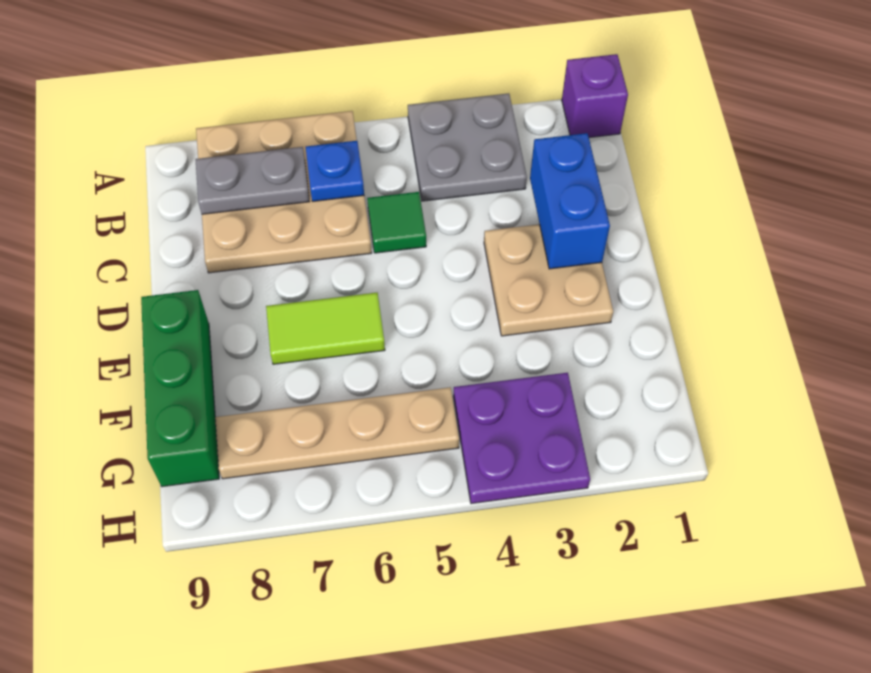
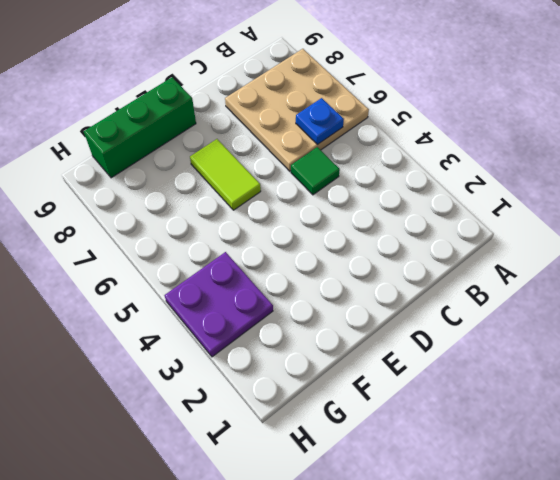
none -> purple 1x1 brick [562,54,628,137]
none -> grey 2x2 plate [408,93,527,201]
none -> tan 2x2 plate [484,224,613,336]

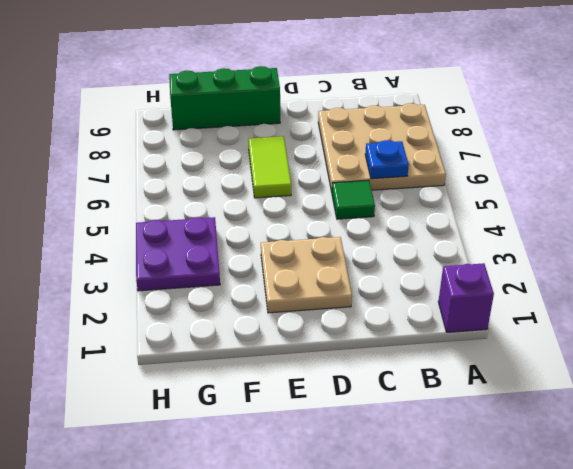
none -> grey 2x2 plate [408,93,527,201]
none -> tan 1x4 plate [215,387,459,479]
none -> grey 1x2 plate [196,147,310,214]

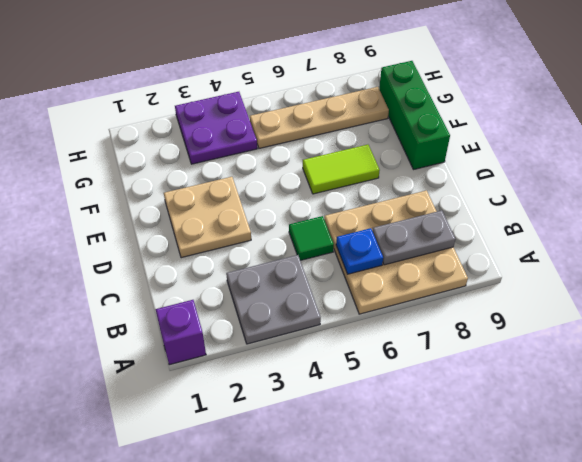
none -> blue 1x2 brick [530,133,610,269]

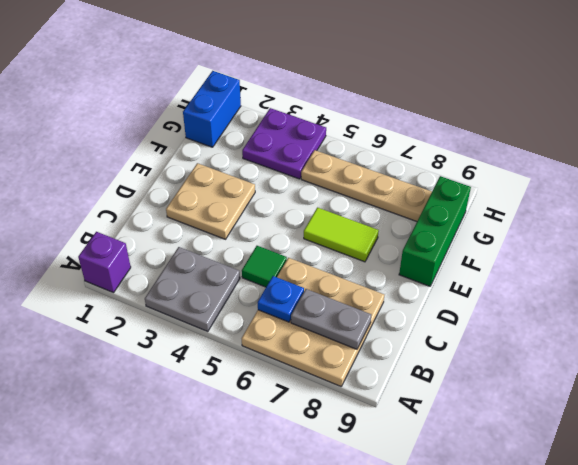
blue 1x2 brick [183,71,241,147] -> blue 1x2 brick moved to [530,133,610,269]

